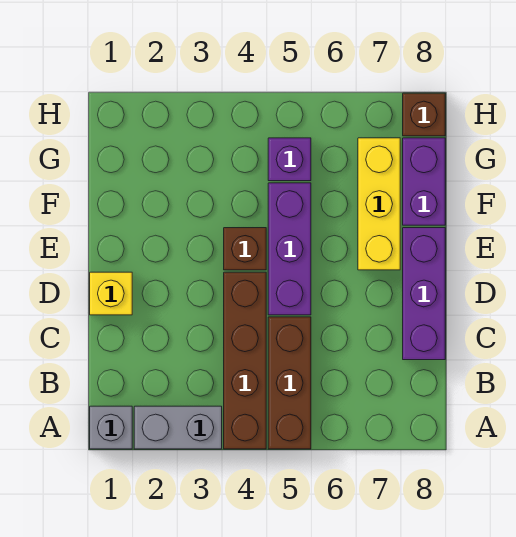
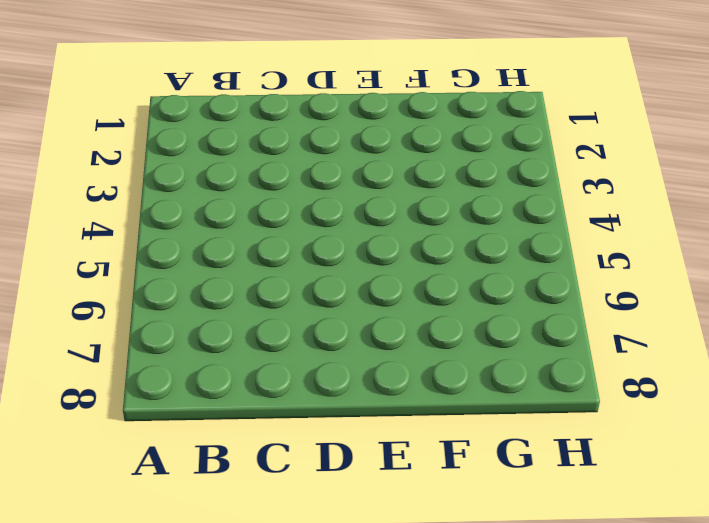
none -> grey 1x1 brick [90,406,132,449]
none -> grey 1x2 brick [134,406,222,449]
none -> brown 1x4 brick [224,272,266,449]

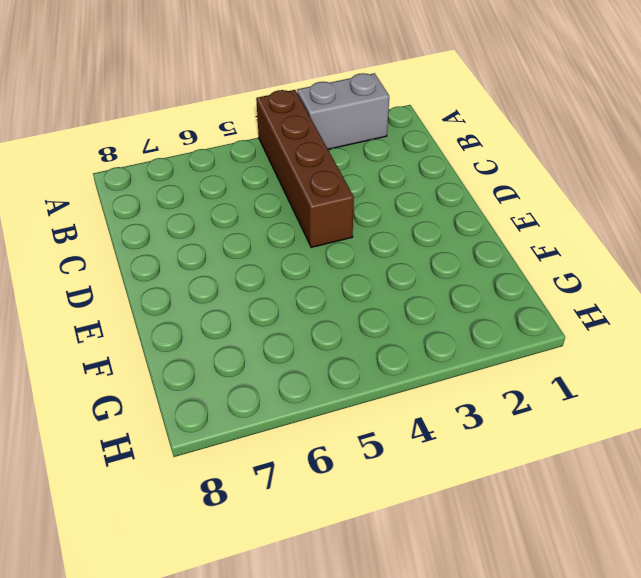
none -> grey 1x1 brick [90,406,132,449]
none -> brown 1x3 brick [268,317,311,449]
none -> purple 1x3 brick [403,228,445,360]

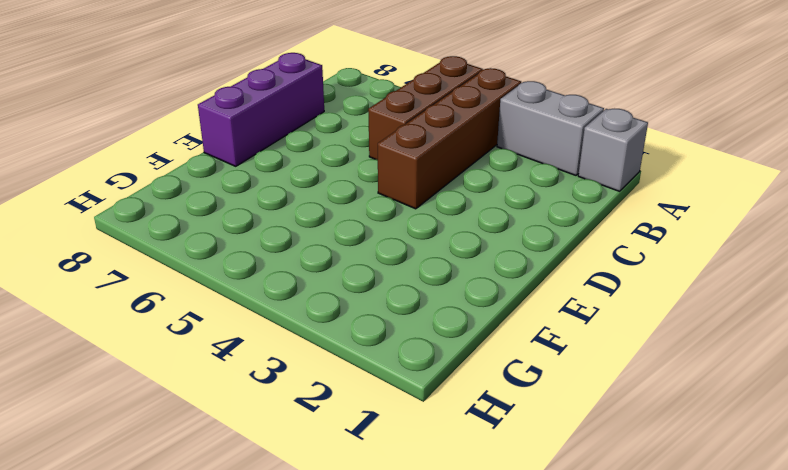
none -> yellow 1x1 brick [90,272,132,315]
none -> purple 1x3 brick [268,183,311,315]
none -> brown 1x1 brick [224,228,266,270]

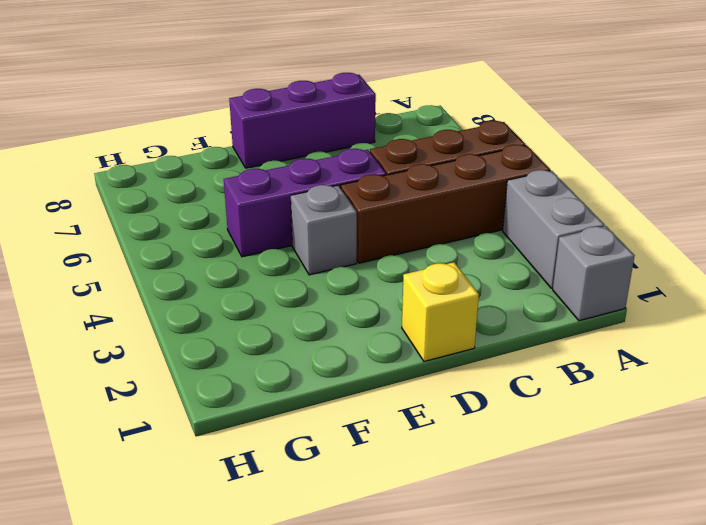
grey 1x1 brick [291,185,357,275] -> brown 1x1 brick [224,228,266,270]
none -> yellow 1x3 brick [358,138,400,270]
none -> purple 1x2 brick [403,138,445,225]
none -> purple 1x1 brick [268,138,311,181]

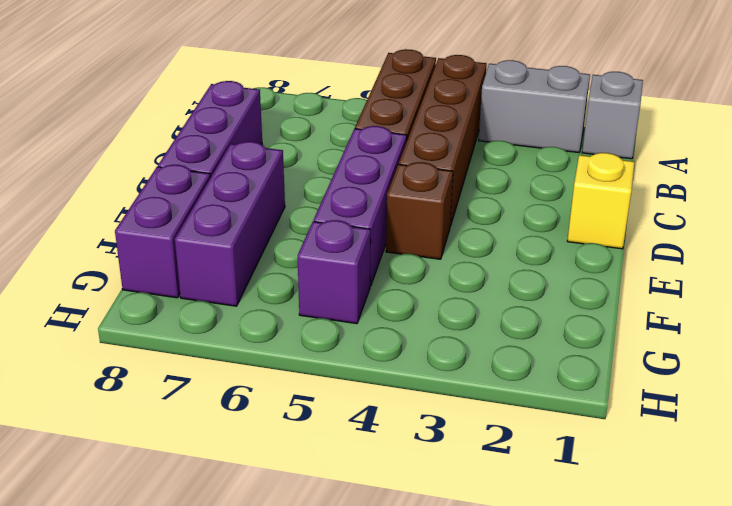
purple 1x3 brick [175,142,285,306] -> yellow 1x3 brick [358,138,400,270]
none -> brown 1x1 brick [403,93,445,136]

